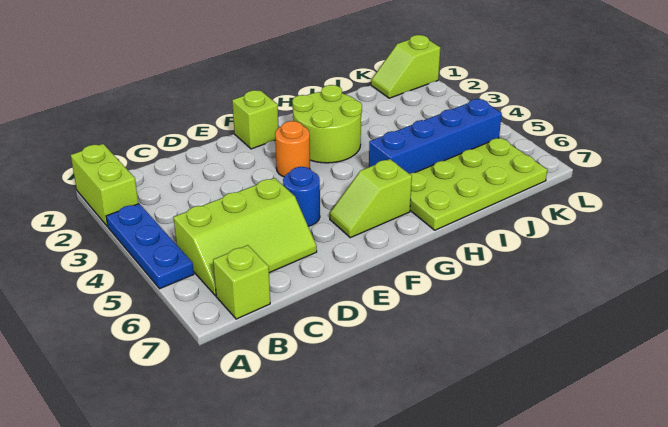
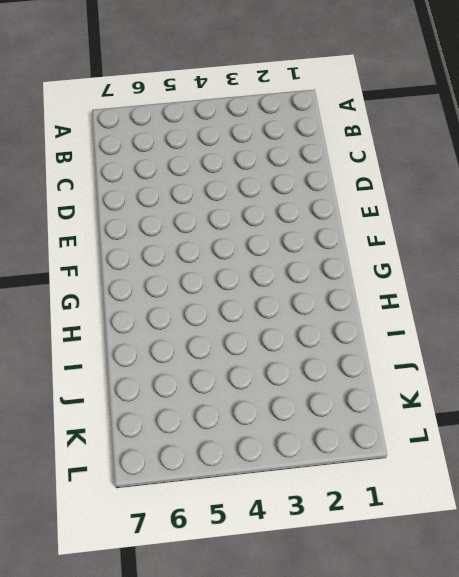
none -> lime 1x2 brick [71,144,139,227]
none -> blue 1x3 plate [106,204,194,289]
none -> lime 2x3 slope [173,178,317,296]

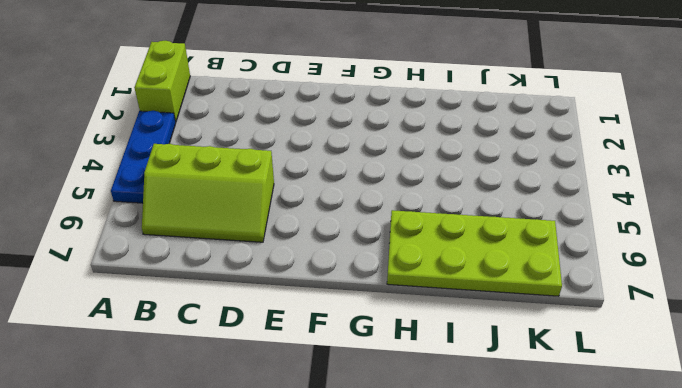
none -> lime 1x1 brick [213,245,270,319]
none -> blue 1x1 round brick [283,167,320,226]
none -> lime 1x1 brick [232,90,278,149]

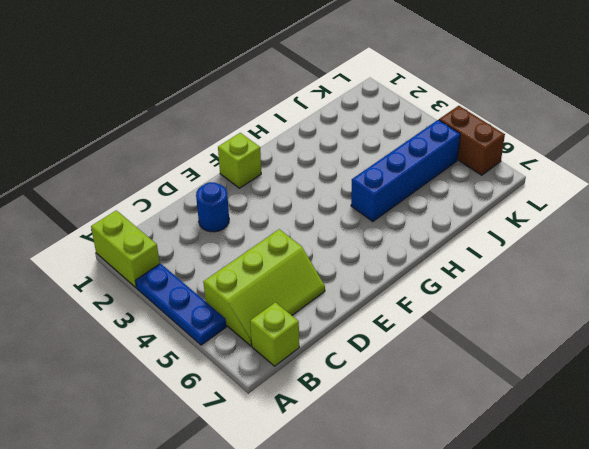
blue 1x1 round brick [196,182,229,232] -> blue 1x1 round brick moved to [283,167,320,226]
brown 1x2 brick [439,106,505,175] -> none
none -> orange 1x1 round brick [275,121,310,177]
none -> lime 1x2 slope [330,159,412,238]
none -> lime 2x2 round brick [292,85,362,163]

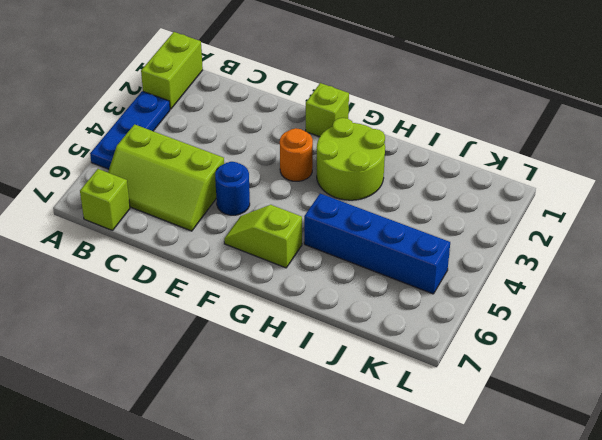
none -> lime 2x4 plate [409,138,547,230]
none -> lime 1x2 slope [371,35,440,98]

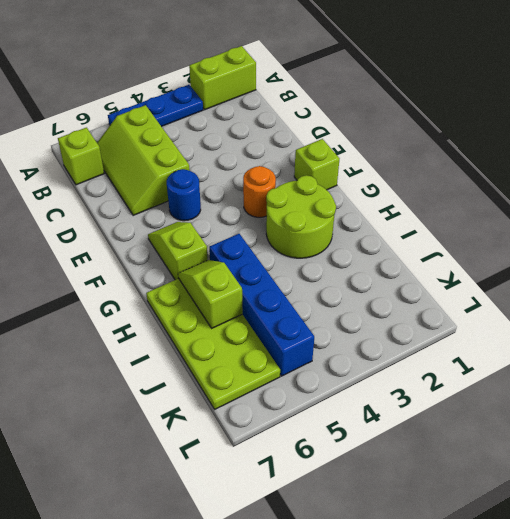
lime 1x2 slope [178,260,243,328] -> lime 1x2 slope moved to [371,35,440,98]

